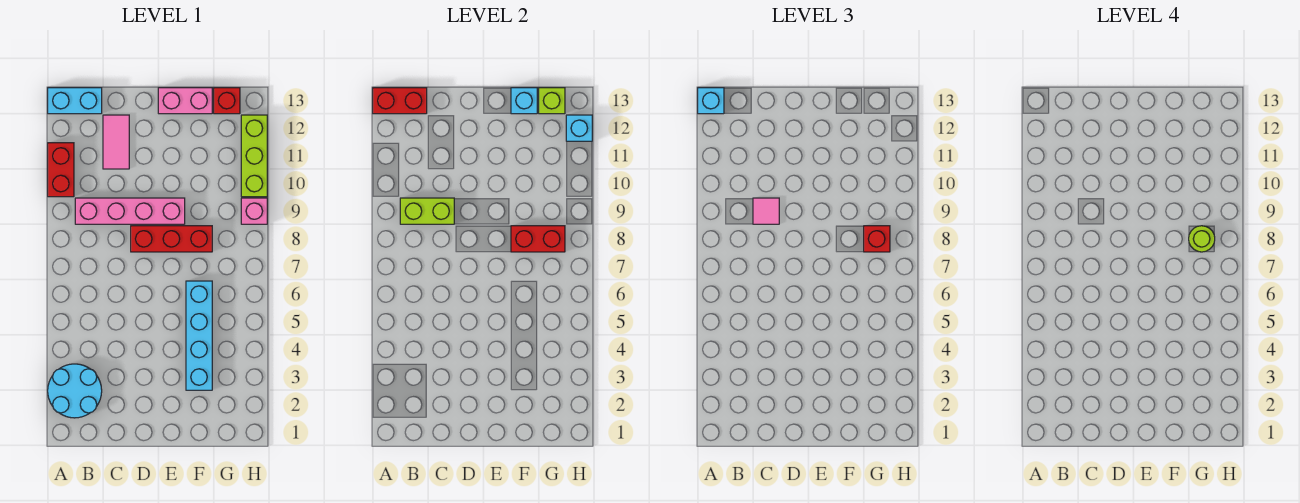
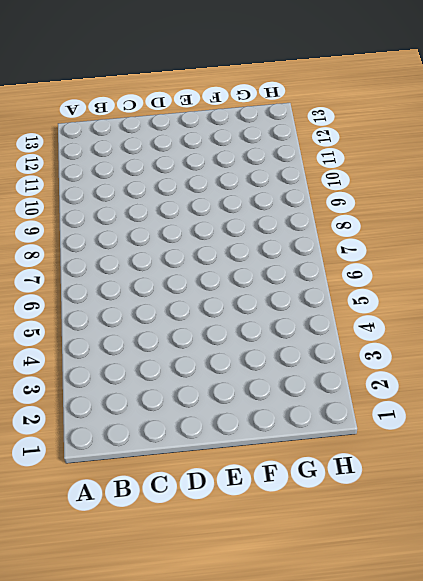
none -> cyan 2x2 round brick [48,364,102,418]
none -> red 1x2 brick [48,143,74,197]
none -> cyan 1x2 brick [48,88,102,114]

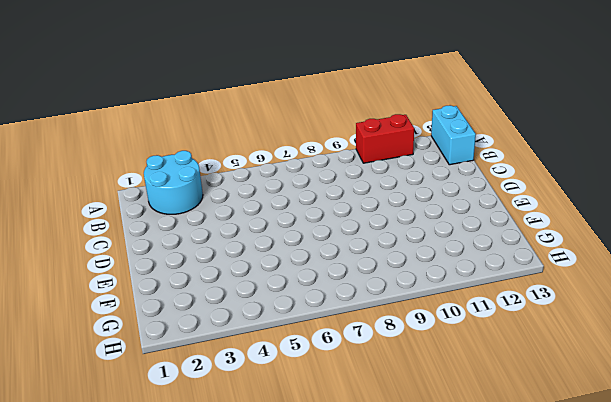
none -> pink 1x4 brick [75,198,185,224]
none -> pink 1x2 tile [103,115,129,169]
none -> red 1x3 brick [131,226,212,252]

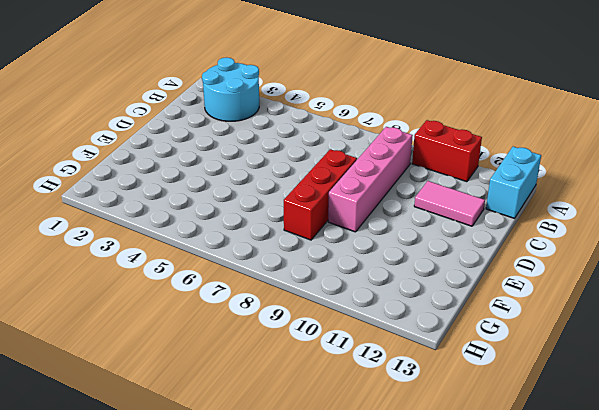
none -> pink 1x2 brick [158,88,212,114]
none -> cyan 1x4 brick [186,281,212,390]
none -> red 1x1 brick [214,88,240,114]

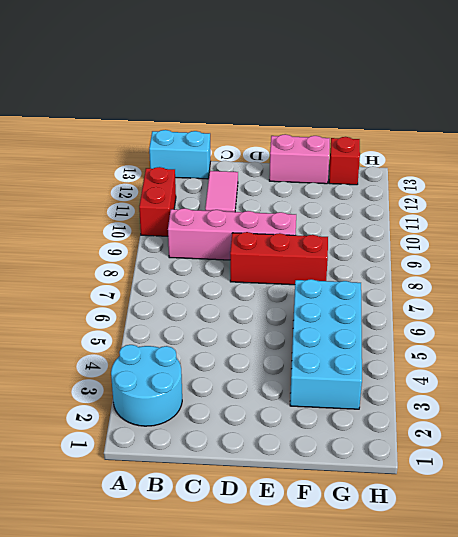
cyan 2x4 brick [290,279,362,409] -> cyan 1x4 brick [186,281,212,390]
none -> pink 1x1 brick [241,198,267,224]
none -> lime 1x3 brick [241,115,267,197]
none -> red 1x2 brick [373,88,427,114]

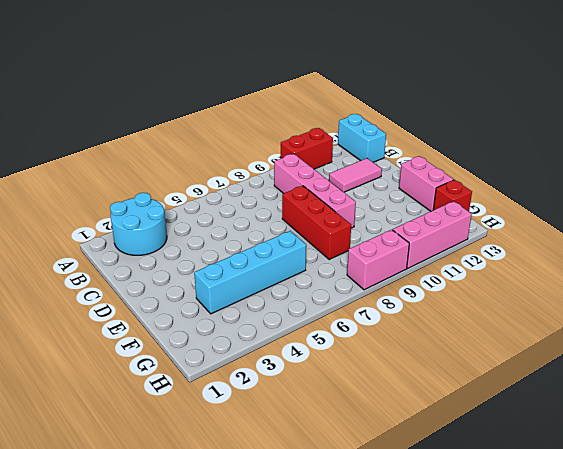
pink 1x2 brick [347,230,409,290] -> pink 1x1 brick [241,198,267,224]
pink 1x3 brick [393,201,472,268] -> lime 1x3 brick [241,115,267,197]
none -> red 1x2 brick [373,88,427,114]
none -> lime 1x2 brick [400,198,454,224]
none -> red 1x2 brick [511,226,565,252]

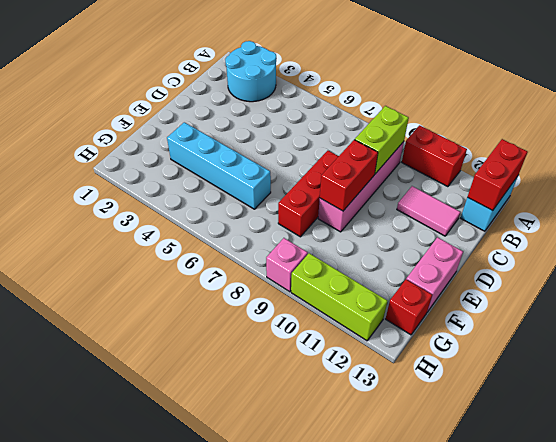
red 1x2 brick [320,140,378,211] -> red 1x2 brick moved to [511,226,565,252]
none -> cyan 1x1 brick [511,88,537,114]
none -> lime 1x1 brick [539,88,565,114]
none -> cyan 1x1 brick [566,115,592,141]

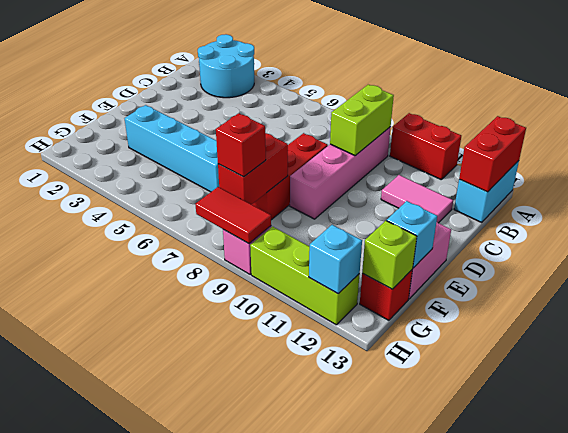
red 1x2 tile [195,187,271,244] -> none
none -> cyan 1x1 brick [698,88,724,114]
none -> pink 1x1 tile [753,198,779,224]
none -> lime 1x1 round brick [1189,226,1215,252]

